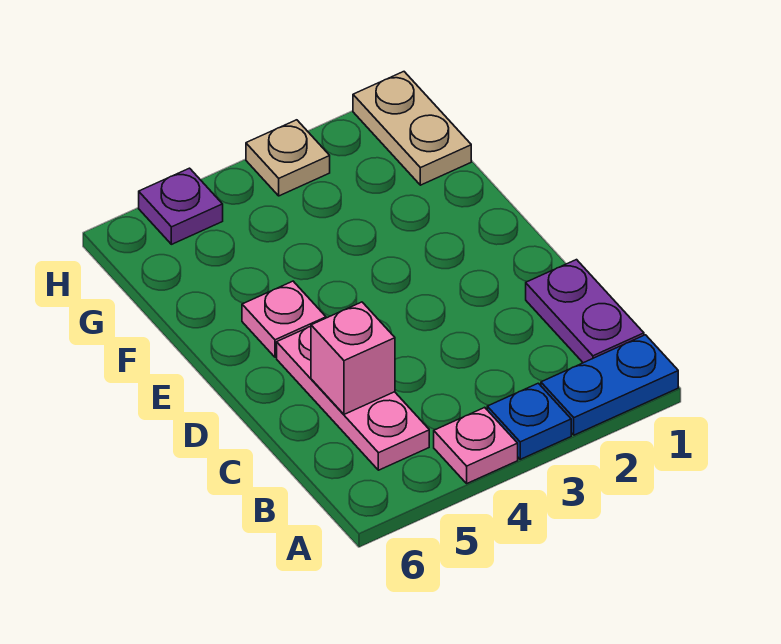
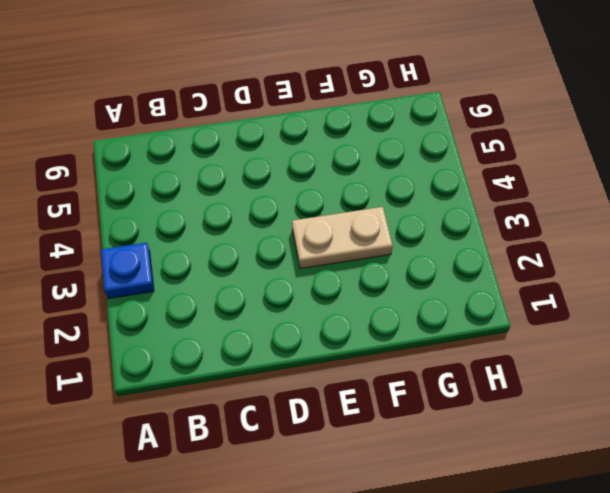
tan 1x2 plate [292,207,393,269] -> tan 1x2 plate moved to [353,72,471,185]
none -> blue 1x2 plate [541,335,678,435]
none -> pink 1x1 plate [434,407,518,483]

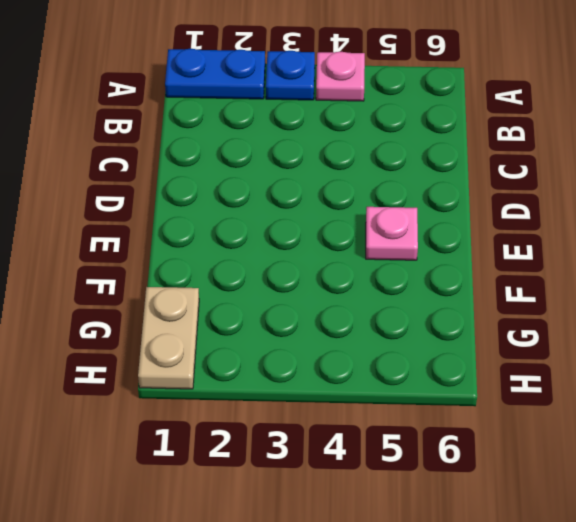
none -> purple 1x2 plate [526,260,644,363]
none -> pink 1x3 plate [277,326,429,470]

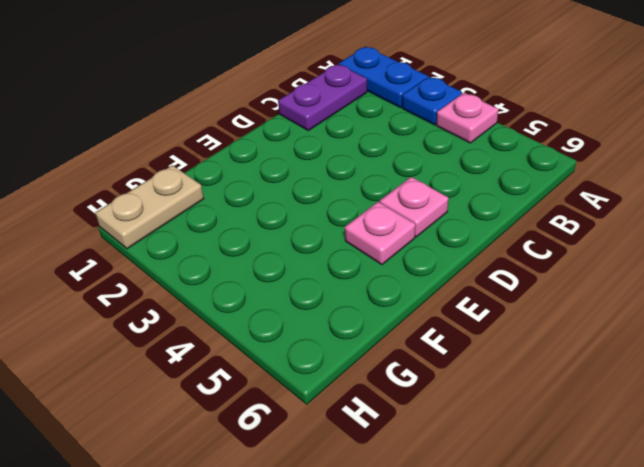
pink 1x1 plate [380,177,448,237] -> pink 1x3 plate [277,326,429,470]
none -> tan 1x1 plate [246,120,330,196]
none -> purple 1x1 plate [139,168,223,244]

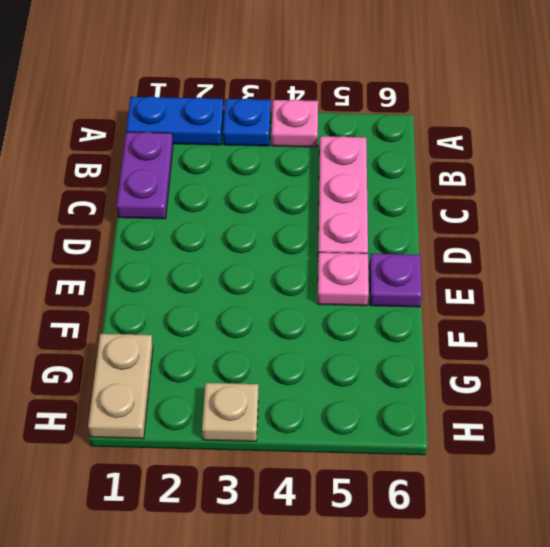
purple 1x1 plate [369,254,422,307] -> purple 1x1 plate moved to [139,168,223,244]
none -> pink 1x1 brick [311,302,395,414]

